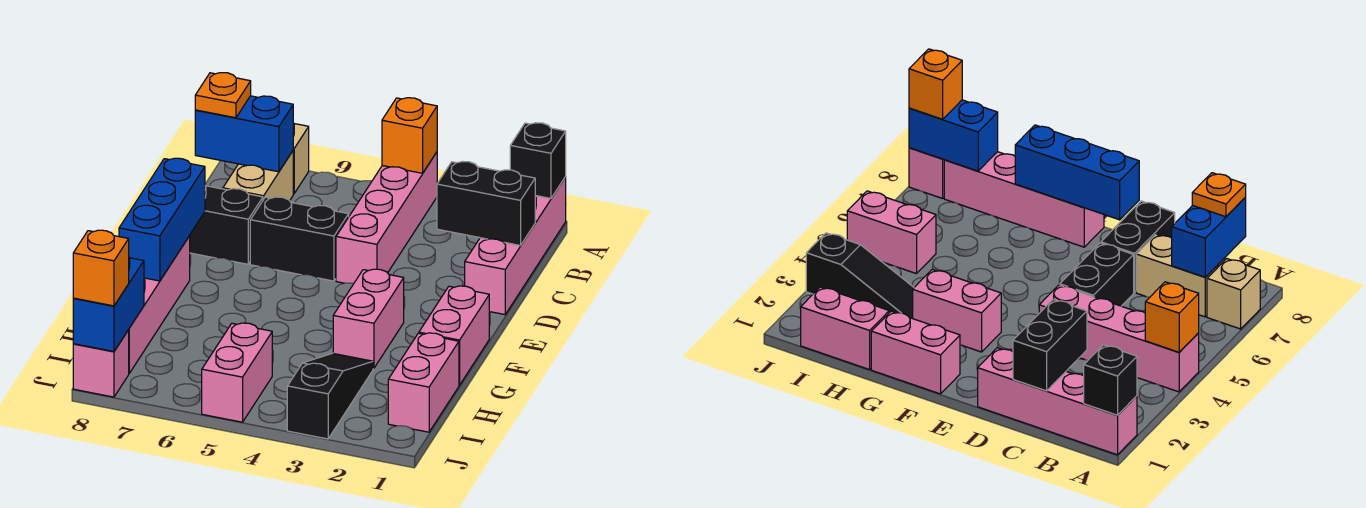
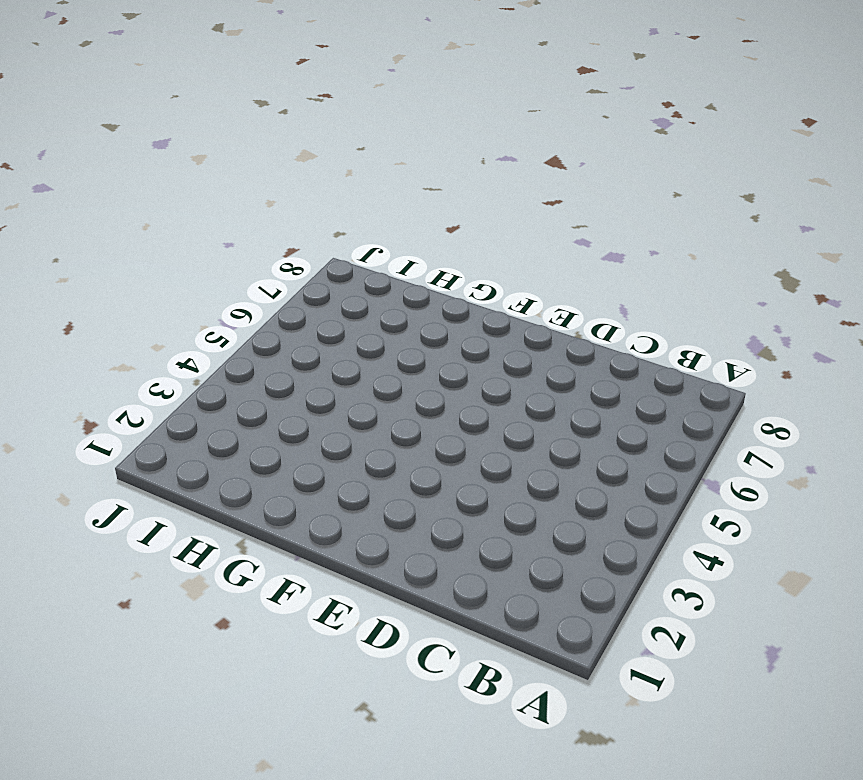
none -> pink 1x4 brick [465,177,566,315]
none -> pink 1x4 brick [336,152,437,283]
none -> tan 1x1 brick [293,123,309,194]

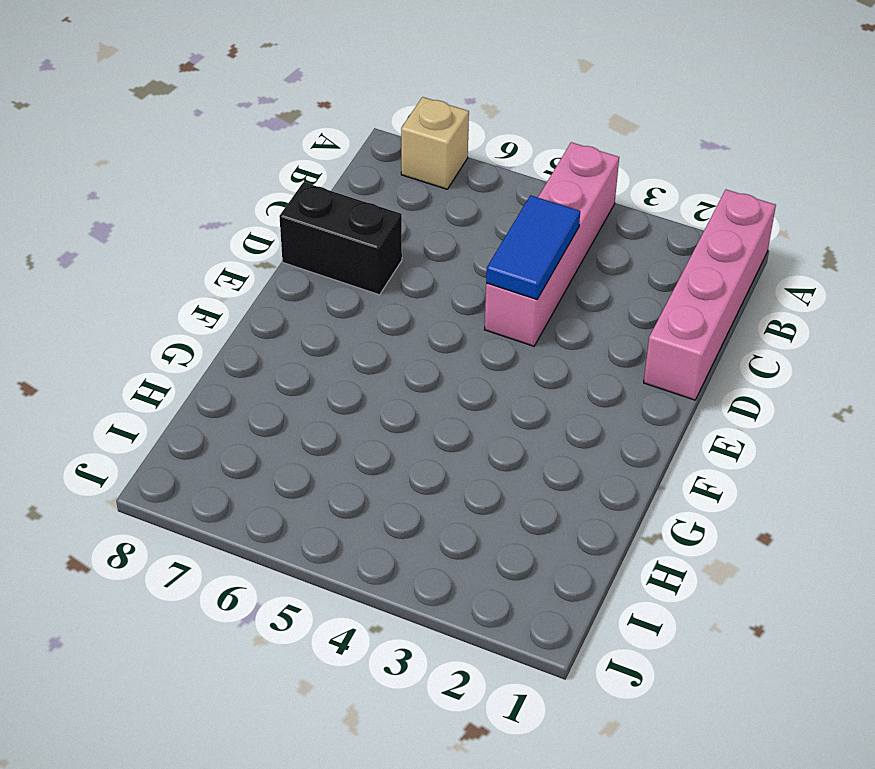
blue 1x2 tile [486,195,580,299] -> none
none -> tan 1x2 brick [223,151,293,201]
none -> black 1x2 brick [250,197,349,281]
none -> pink 1x2 brick [419,286,489,385]

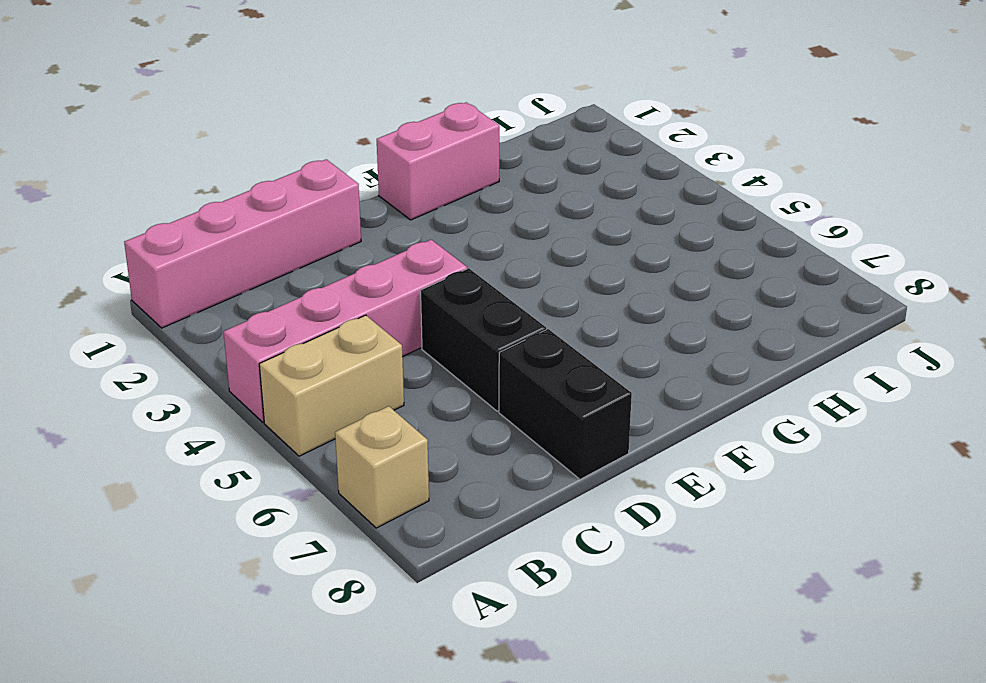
tan 1x2 brick [259,315,404,456] -> tan 1x2 brick moved to [223,151,293,201]
none -> pink 1x2 brick [333,269,404,368]
none -> pink 1x4 brick [128,236,190,373]
none -> pink 1x2 brick [388,333,459,432]

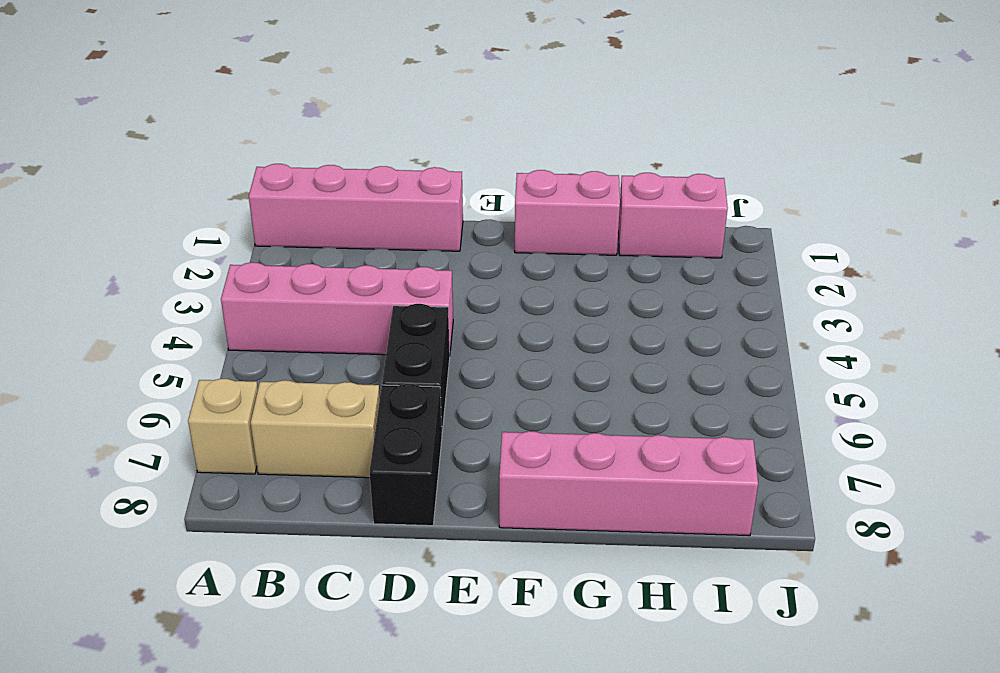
none -> pink 1x2 brick [333,269,404,368]
none -> black 1x3 slope [287,353,373,439]
none -> pink 1x2 brick [202,323,272,422]

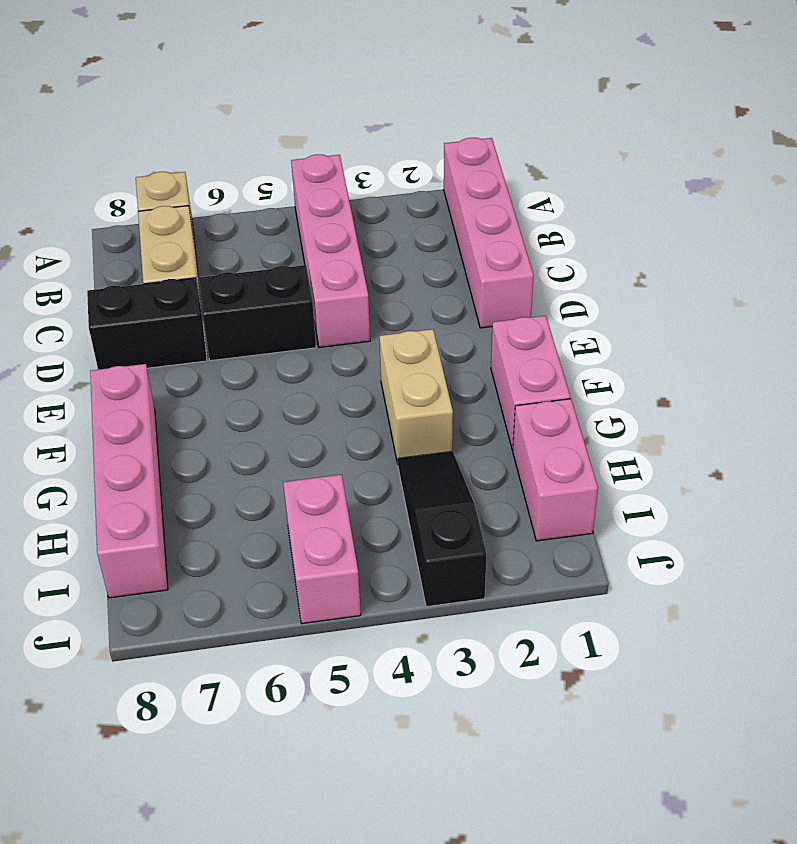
tan 1x2 brick [379,329,453,464] -> pink 1x2 brick [333,269,404,368]
none -> pink 1x1 brick [73,330,129,397]
none -> black 1x1 brick [510,123,566,198]
none -> orange 1x1 brick [382,98,437,173]

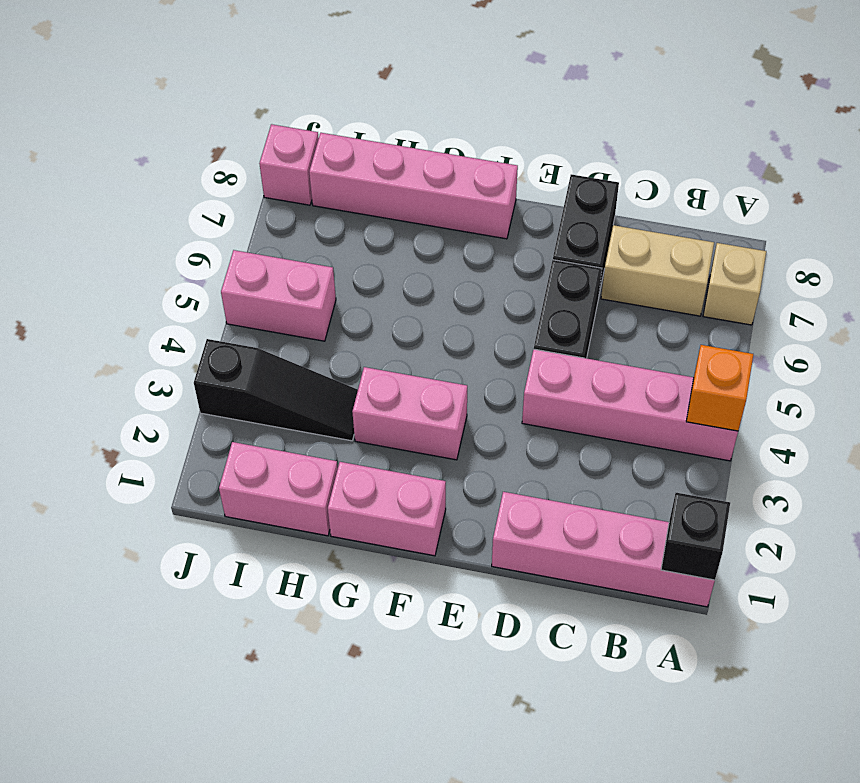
none -> blue 1x2 brick [195,96,293,172]
none -> black 1x2 brick [437,162,535,245]
none -> blue 1x3 brick [119,158,205,281]

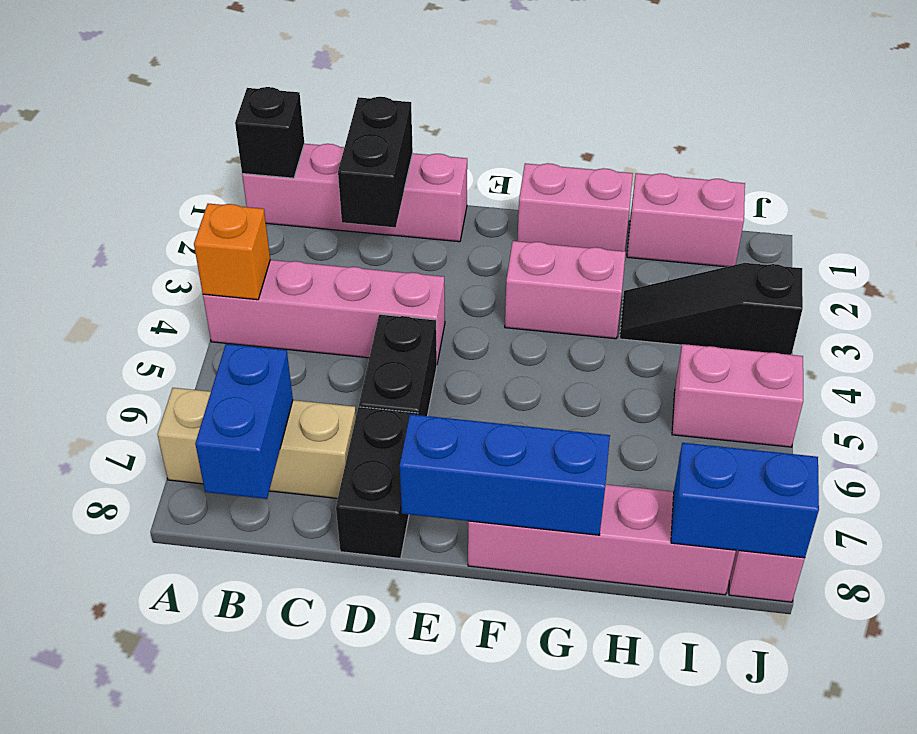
none -> orange 1x1 plate [195,73,251,118]
none -> orange 1x1 brick [73,230,129,306]

